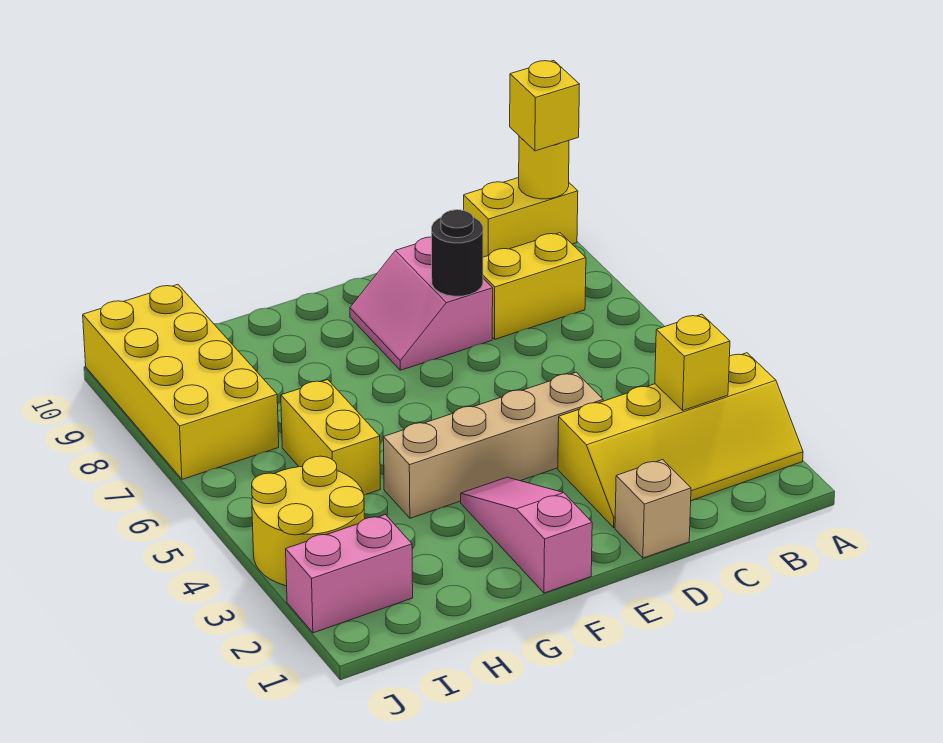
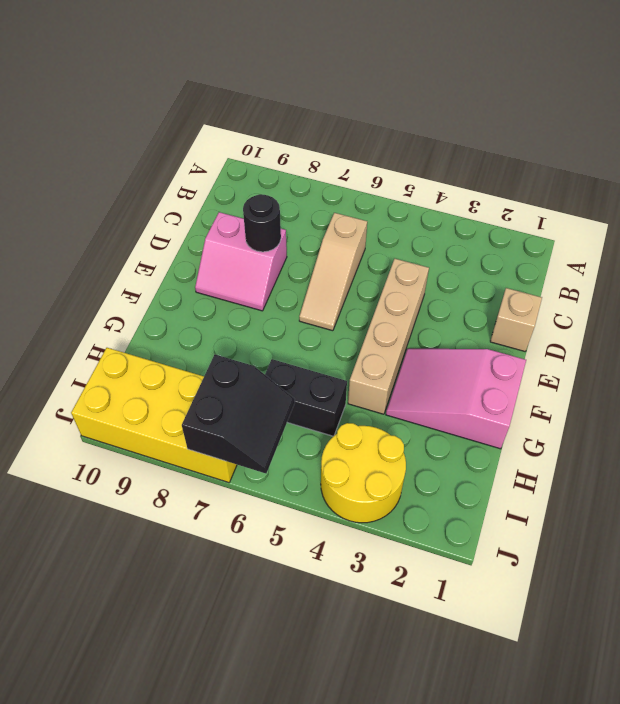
tan 1x3 slope [299,213,367,331] -> none
pink 2x3 slope [386,349,526,449] -> pink 1x3 slope [461,477,592,593]
black 1x2 brick [265,359,347,436] -> yellow 1x2 brick [281,380,380,495]
black 2x2 slope [182,354,295,473] -> none
none -> yellow 2x4 slope [558,353,803,527]
none -> yellow 1x2 brick [464,178,578,257]
none -> yellow 1x2 brick [483,233,586,339]

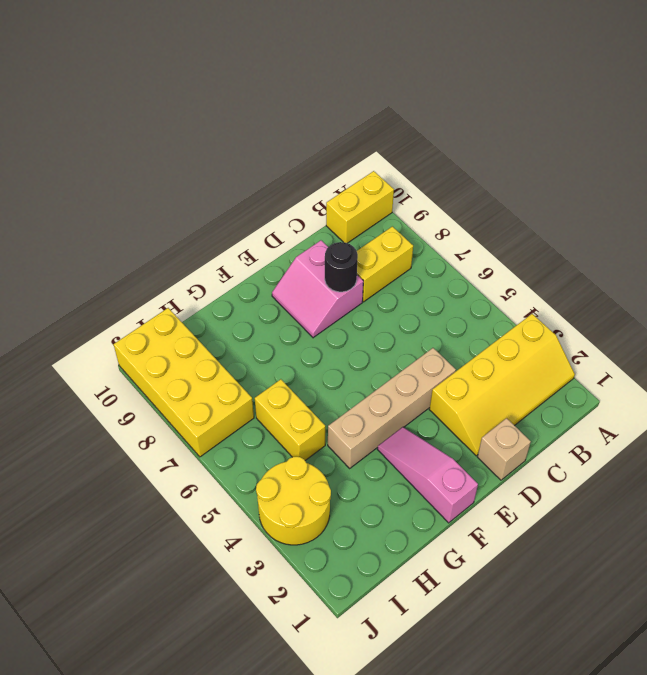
none -> pink 1x2 brick [286,515,413,633]
none -> yellow 1x1 round brick [519,136,569,199]
none -> yellow 1x1 brick [655,314,730,410]

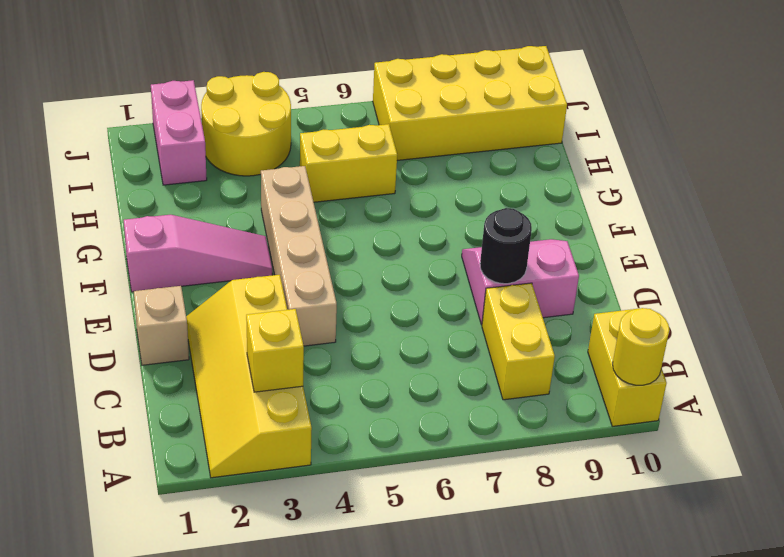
none -> yellow 1x1 brick [510,61,580,151]

